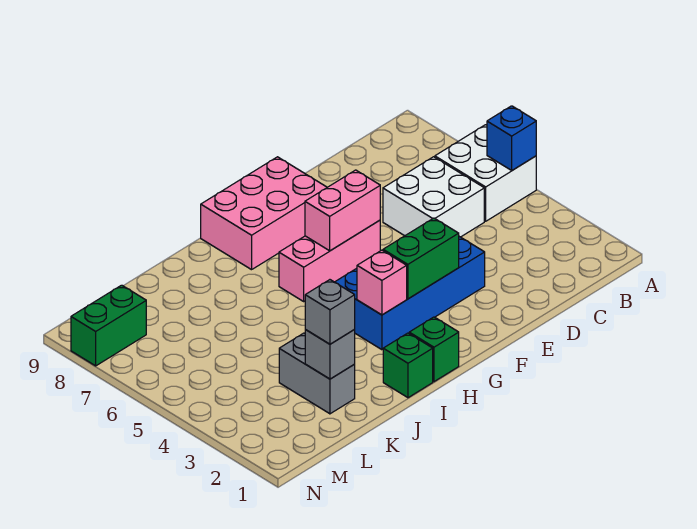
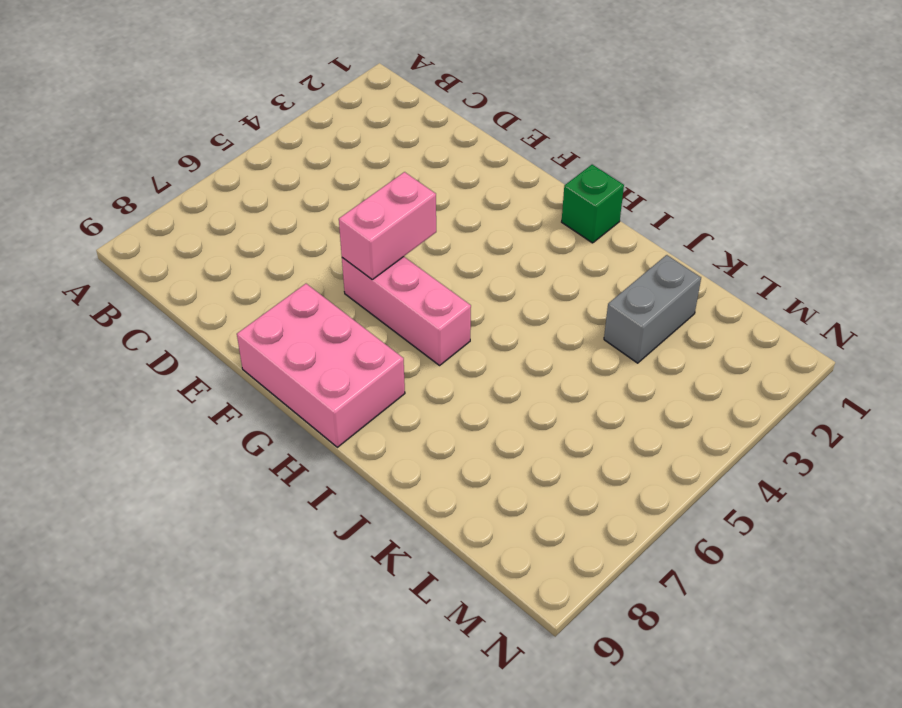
pink 1x2 brick [339,172,436,279] -> pink 1x2 brick turned to [305,170,380,251]
none -> white 2x2 brick [435,125,536,221]
none -> white 2x2 brick [383,157,484,237]
none -> blue 2x4 brick [335,237,485,350]

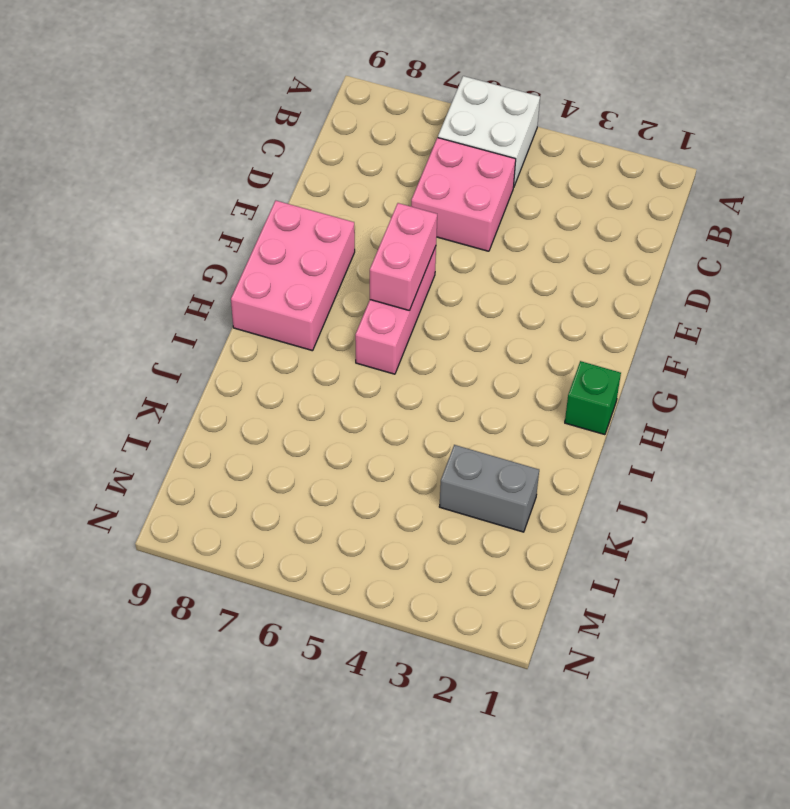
pink 2x2 brick [411,138,516,251] -> white 2x2 brick [383,157,484,237]
none -> blue 2x4 brick [335,237,485,350]
none -> green 1x1 brick [383,333,433,398]
none -> green 1x2 brick [71,285,146,366]

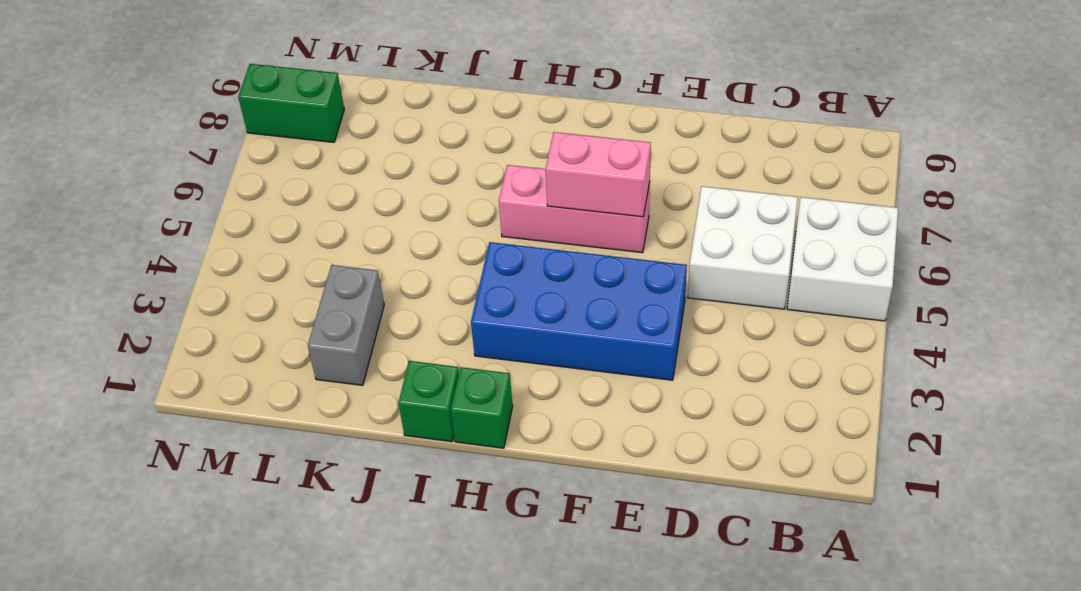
none -> pink 2x3 brick [201,157,327,270]
none -> blue 1x1 brick [487,106,536,170]
none -> green 1x2 brick [383,218,459,299]

